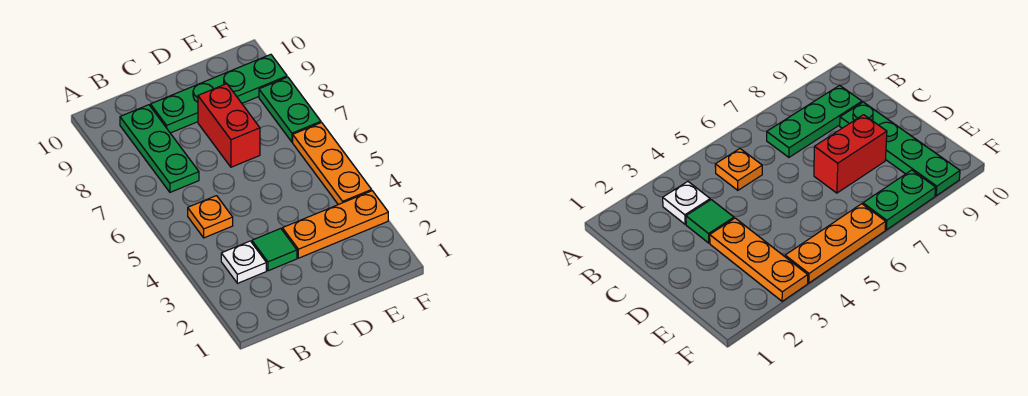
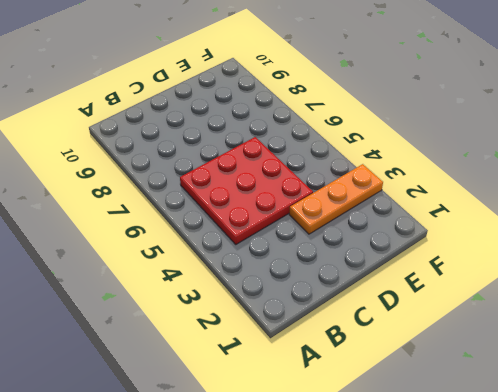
red 3x3 plate [180,137,313,244] -> orange 1x1 plate [188,196,233,238]
none -> white 1x1 plate [221,241,266,283]
none -> green 1x3 plate [120,105,199,192]

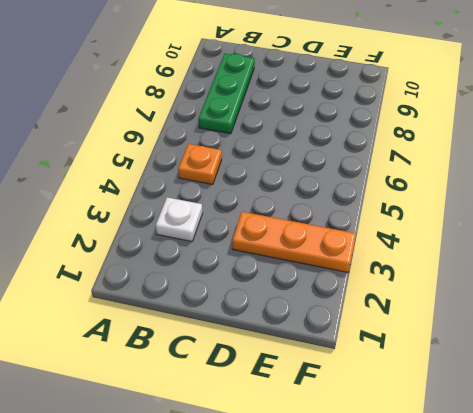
none -> green 1x1 tile [252,228,297,271]
none -> green 1x4 plate [151,54,287,133]

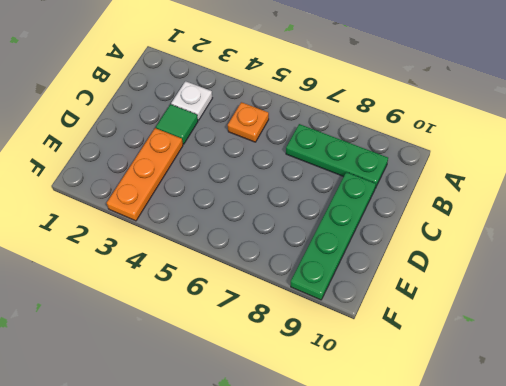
none -> red 1x2 brick [198,84,260,167]
none -> orange 1x3 plate [293,123,372,205]

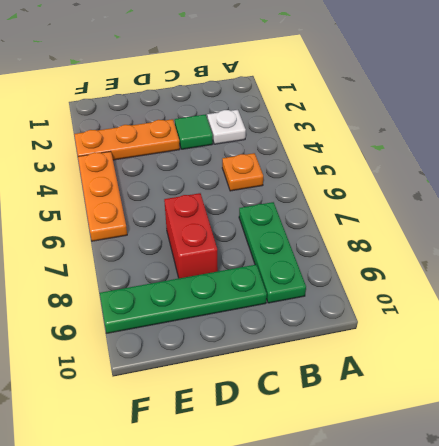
none -> green 1x2 plate [259,77,321,142]

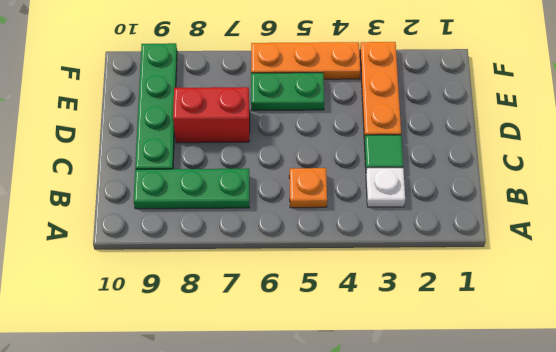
green 1x2 plate [251,73,324,111] -> green 1x2 plate moved to [259,77,321,142]

